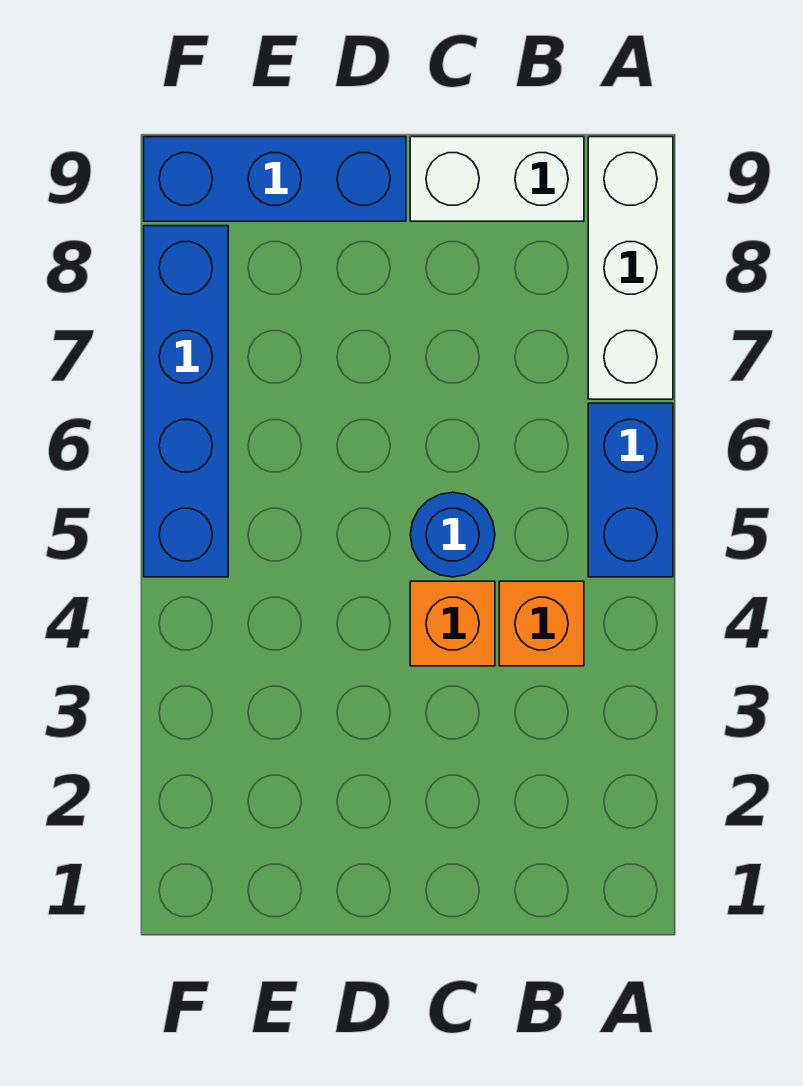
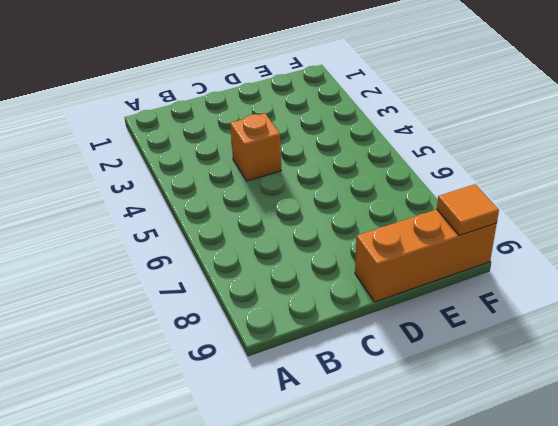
orange 1x3 brick [355,210,497,302] -> blue 1x3 brick [144,137,406,221]
orange 1x1 tile [437,184,499,235] -> none
none -> blue 1x2 brick [588,403,673,577]
none -> white 1x3 brick [588,137,673,399]

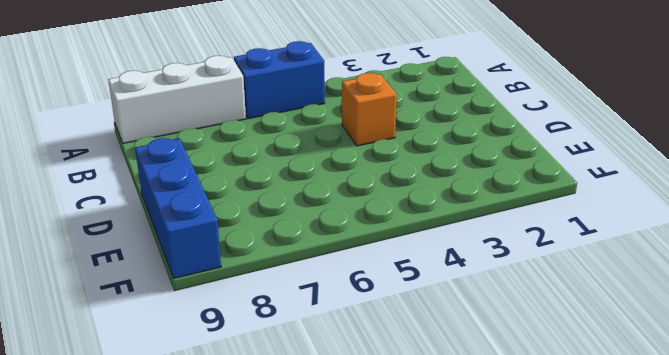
none -> orange 1x1 brick [499,581,584,666]
none -> white 1x2 brick [410,137,584,221]

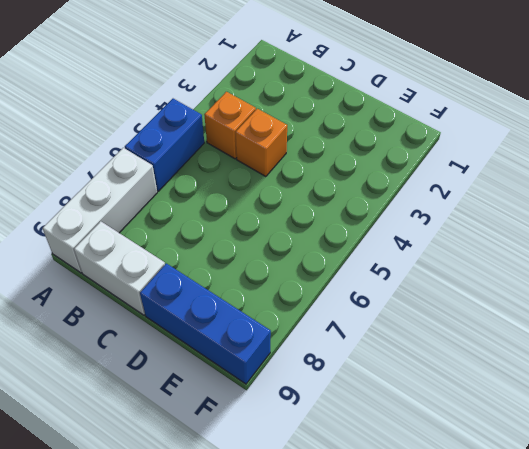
none -> blue 1x1 round brick [410,492,495,577]
none -> blue 1x4 brick [144,226,228,577]

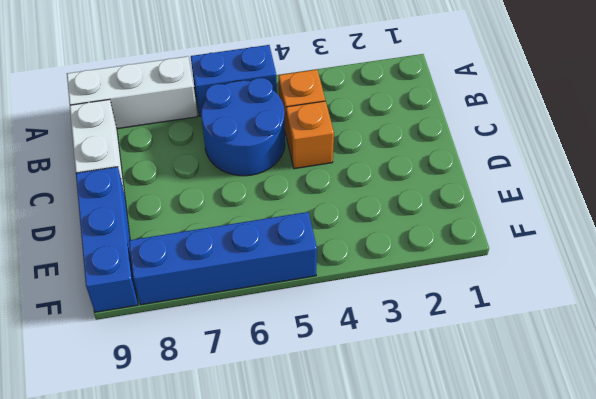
blue 2x2 round brick [201,78,285,176] -> blue 1x1 round brick [410,492,495,577]

